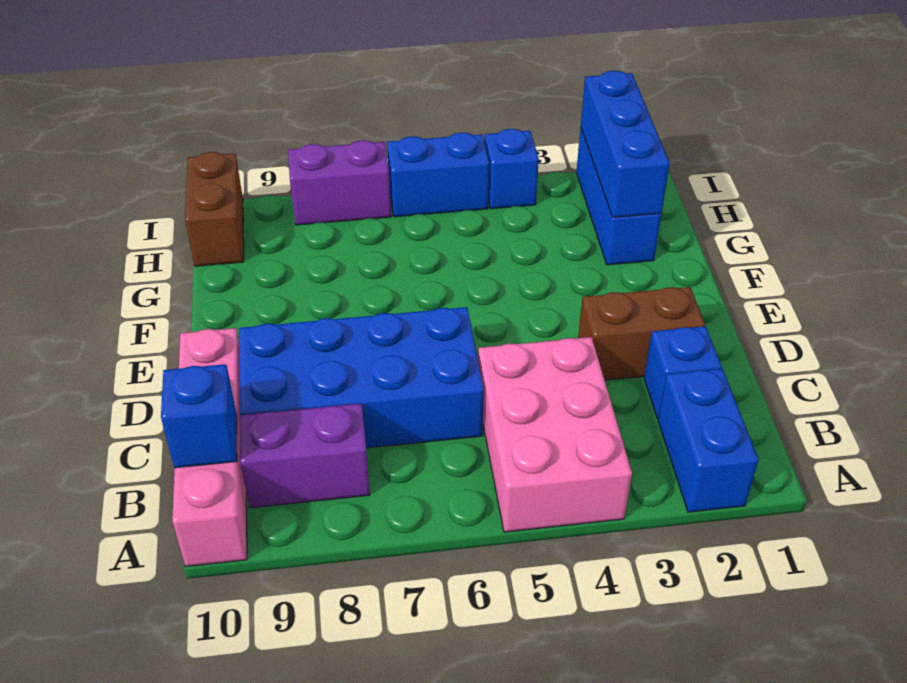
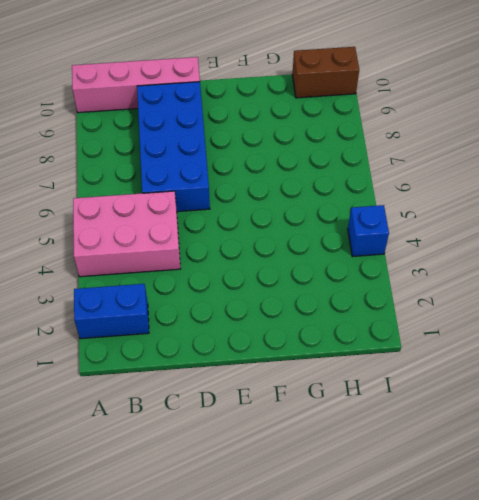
none -> purple 1x2 brick [240,404,370,508]
none -> blue 1x1 brick [644,326,722,419]
none -> brown 1x2 brick [578,287,705,380]

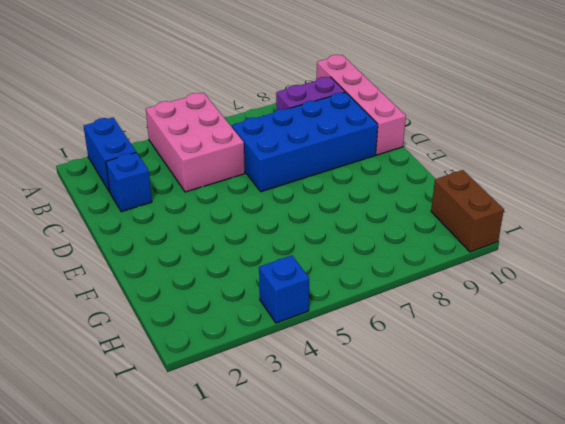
none -> brown 1x2 brick [578,287,705,380]
none -> blue 1x3 brick [576,128,661,265]
none -> blue 1x2 brick [387,133,489,217]

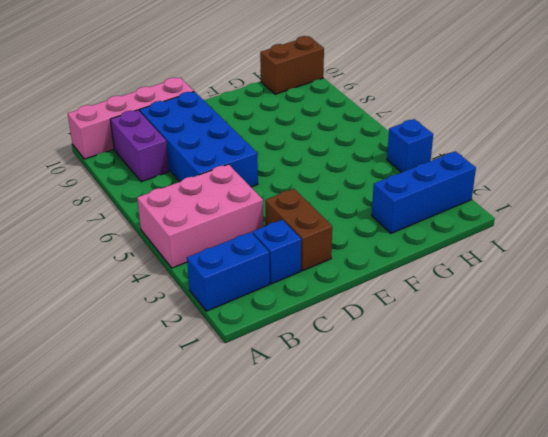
none -> blue 1x2 brick [387,133,489,217]
none -> purple 1x2 brick [288,140,391,225]
none -> blue 1x1 brick [161,364,237,468]

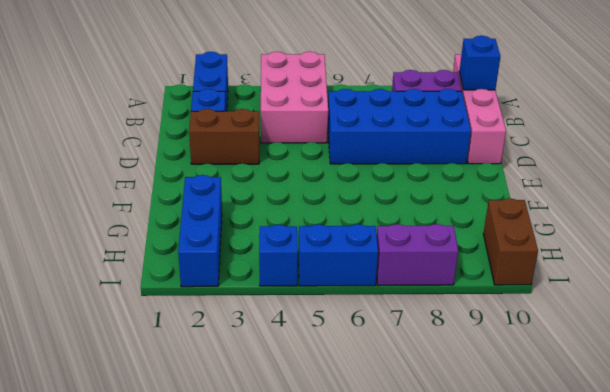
none -> blue 1x3 brick [581,71,670,217]

